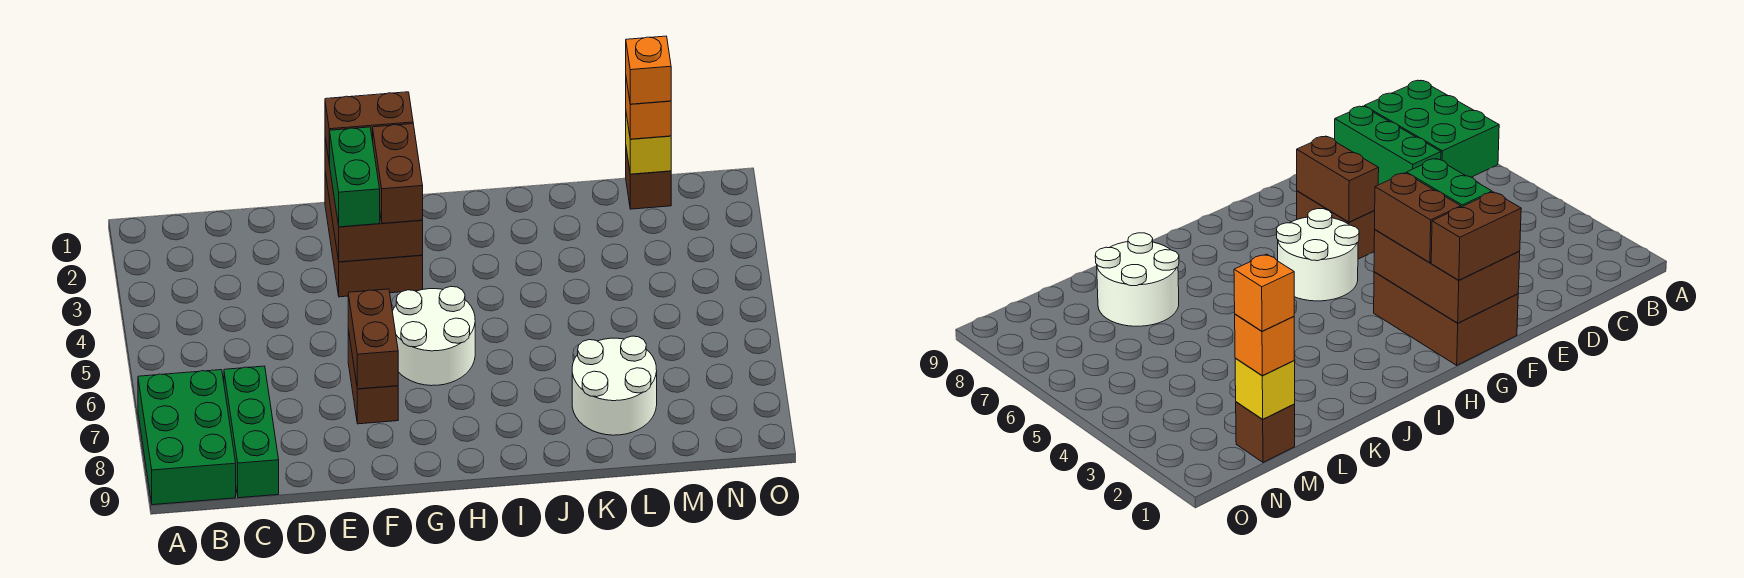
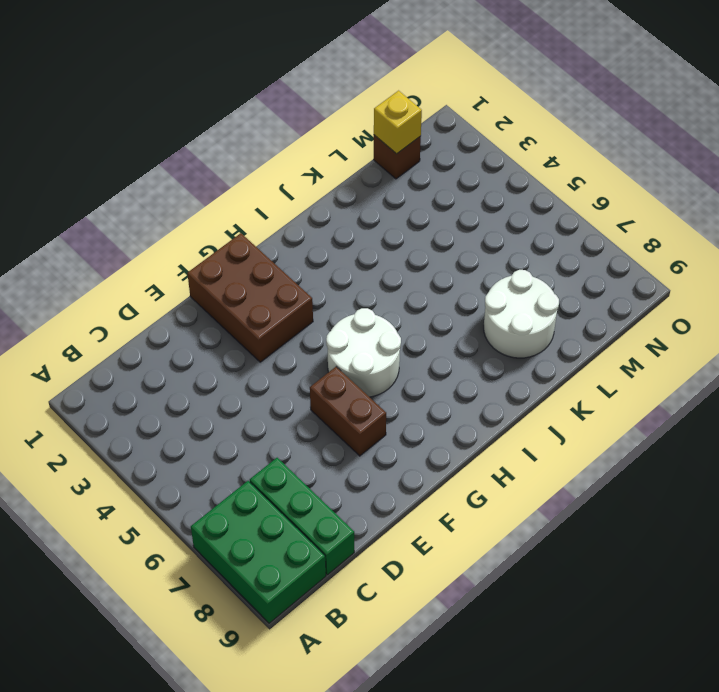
none -> brown 2x3 brick [325,138,423,262]
none -> brown 1x2 brick [348,289,398,389]
none -> brown 1x2 brick [325,92,413,163]

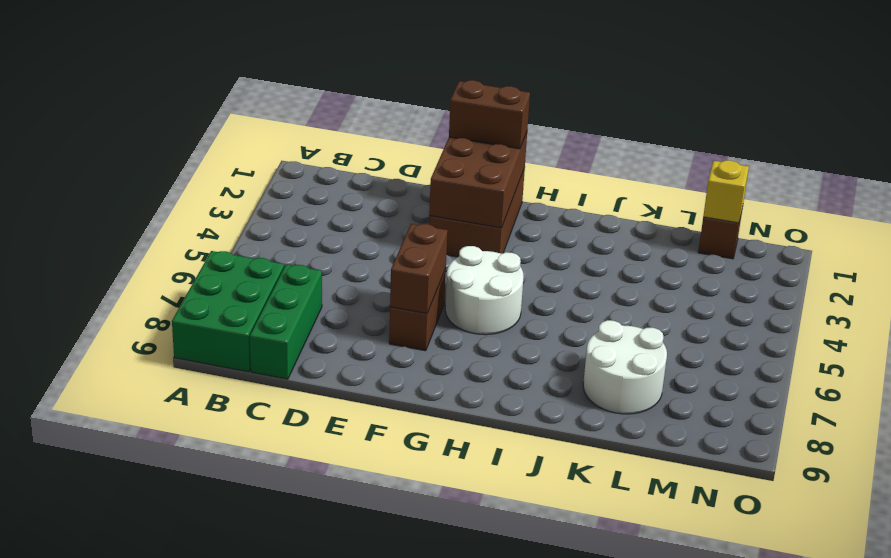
none -> green 1x2 brick [329,127,380,227]
none -> brown 1x2 brick [373,124,423,223]
none -> orange 1x1 brick [626,79,671,139]

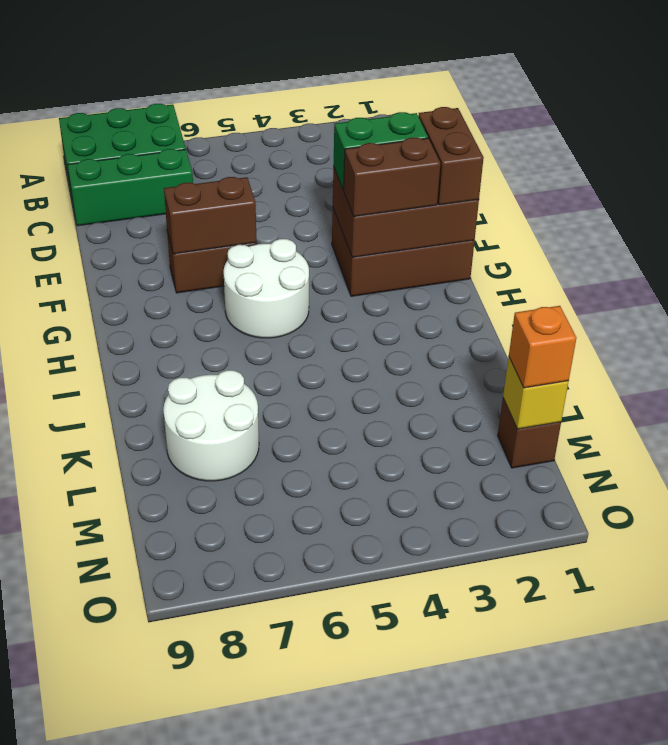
none -> orange 1x1 brick [626,36,671,104]

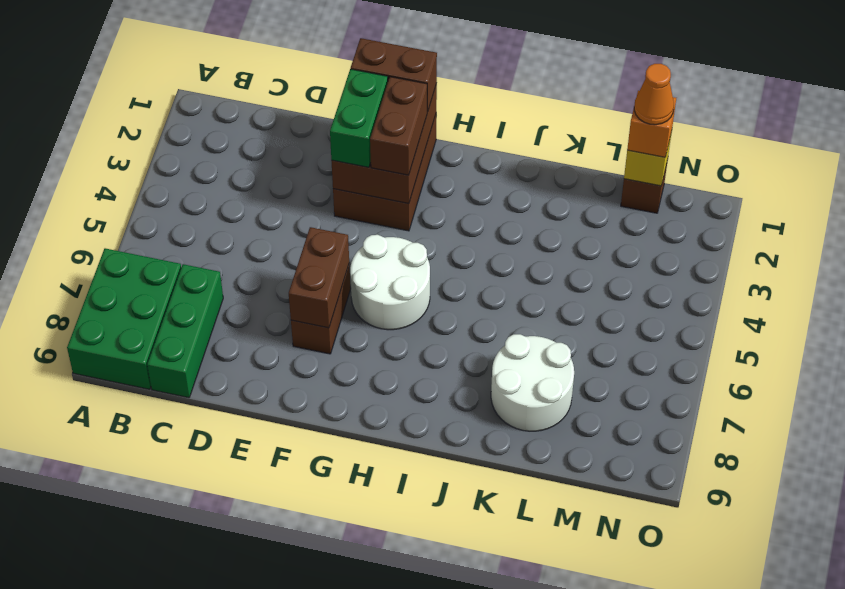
orange 1x1 cone [634,64,674,125] -> orange 1x1 brick [626,36,671,104]

